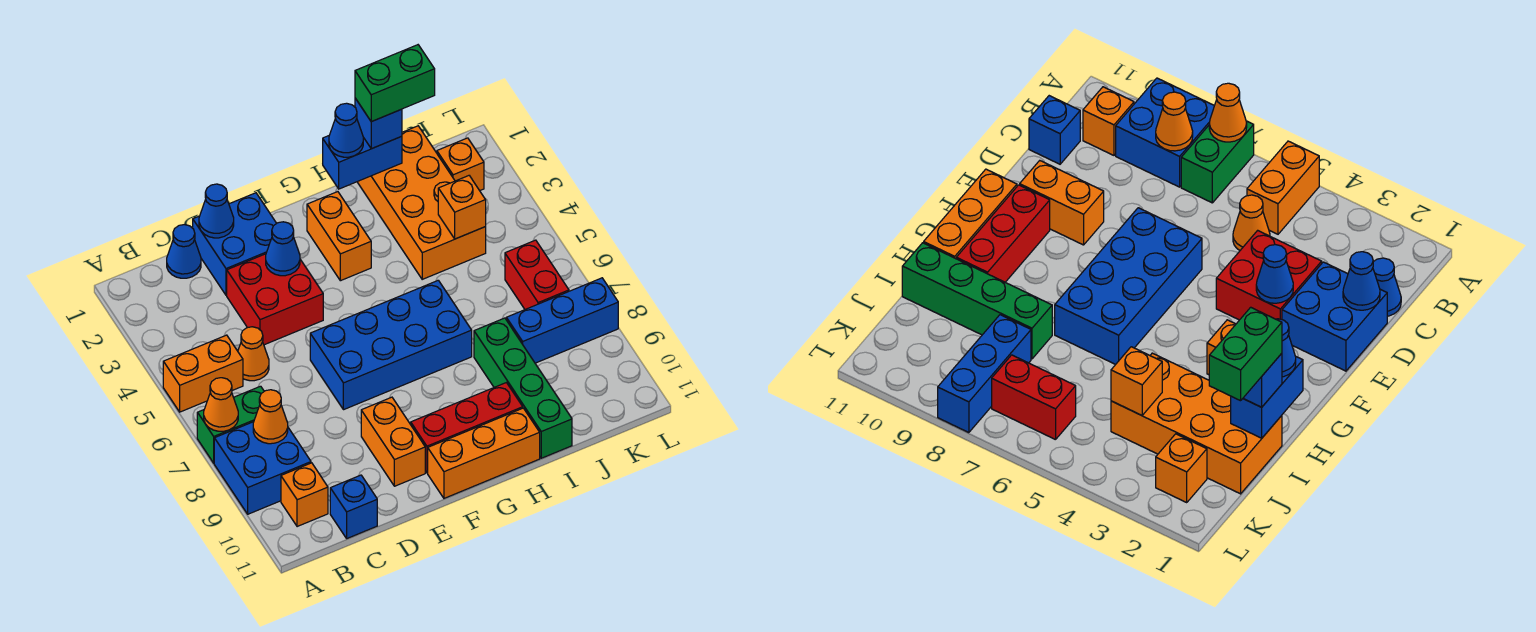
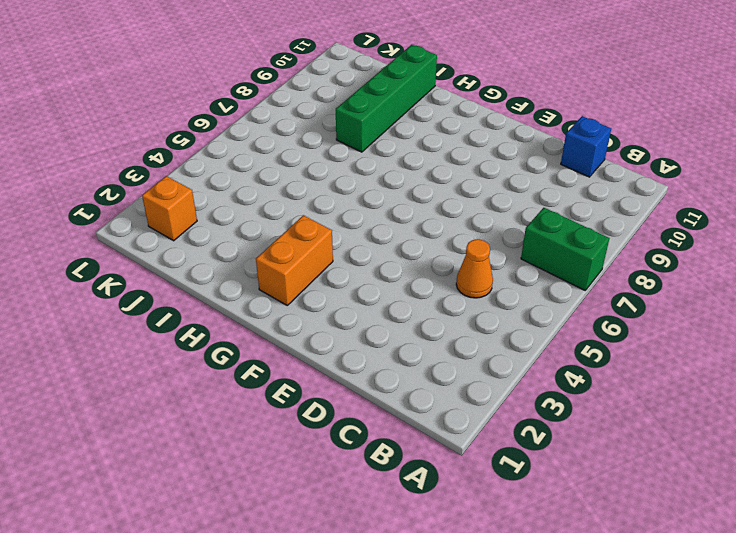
none -> orange 1x2 brick [163,335,243,412]
none -> blue 2x2 brick [214,422,311,514]
none -> orange 1x1 brick [281,463,328,527]

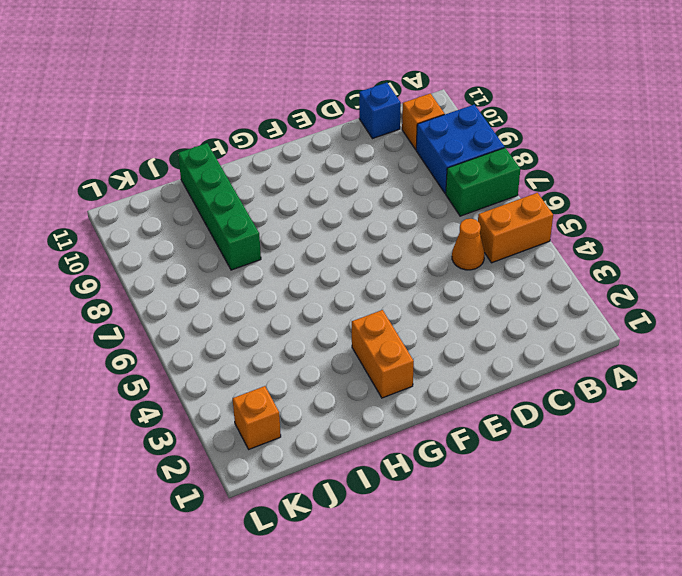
none -> blue 1x1 cone [167,225,201,278]
none -> blue 2x2 brick [193,193,277,295]
none -> red 2x2 brick [227,254,323,345]

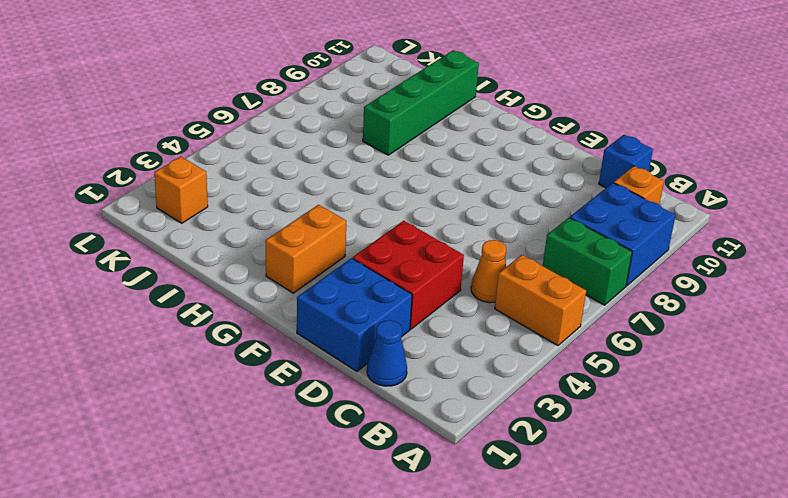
none -> blue 2x4 brick [310,280,472,410]
none -> orange 1x2 brick [361,397,425,486]
none -> red 1x3 brick [411,383,523,473]

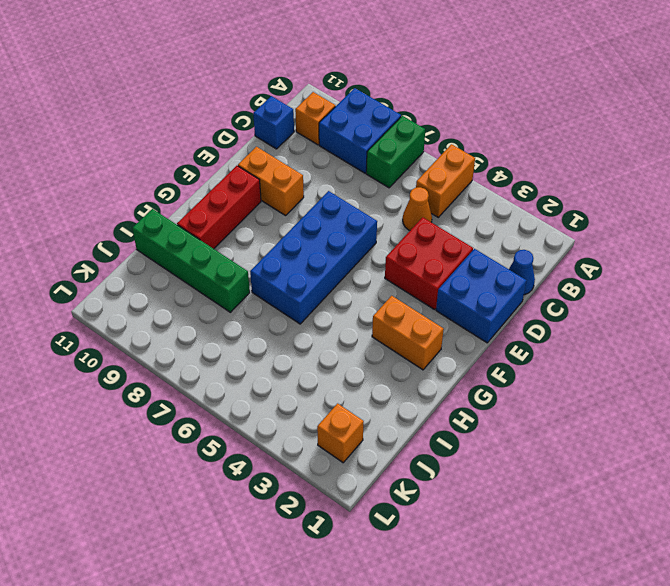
none -> orange 1x3 brick [428,408,540,498]
none -> orange 2x4 brick [358,126,486,279]
none -> blue 1x3 brick [506,278,618,363]

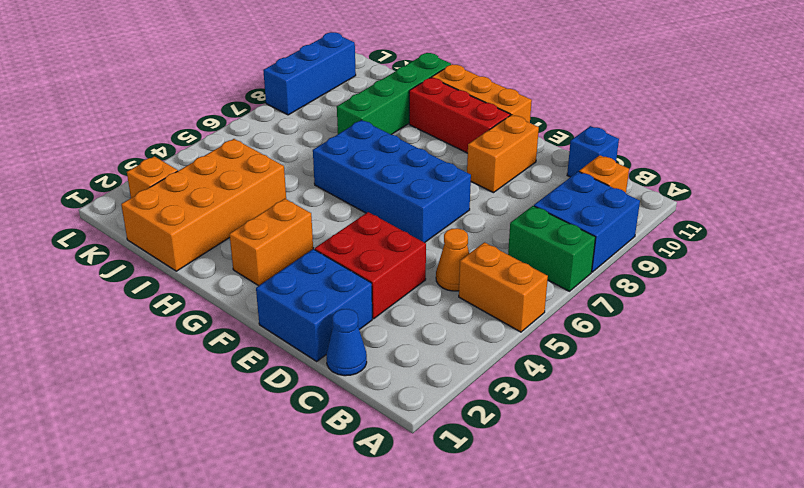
blue 1x3 brick [263,32,356,115] -> blue 1x3 brick turned to [506,278,618,363]
none -> red 1x2 brick [505,240,569,309]
none -> orange 1x1 cone [204,378,238,431]
none -> orange 1x1 cone [253,390,288,444]

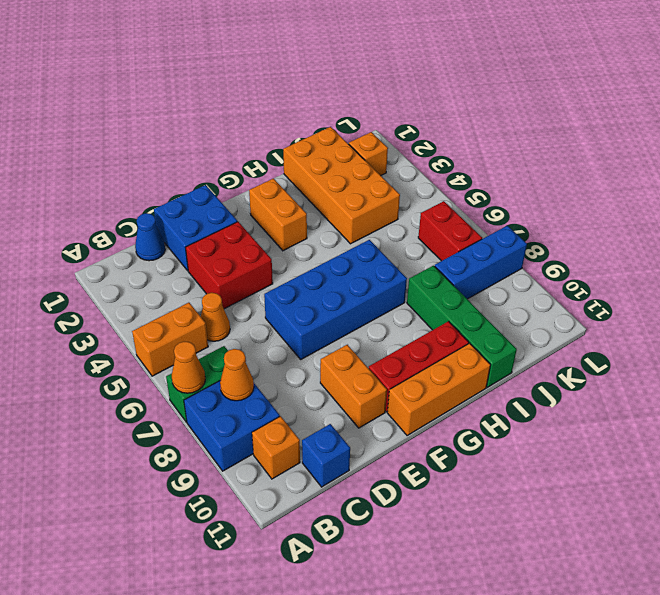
none -> blue 1x1 cone [199,184,234,238]
none -> blue 1x1 cone [266,222,300,276]
none -> blue 1x2 brick [323,136,402,189]

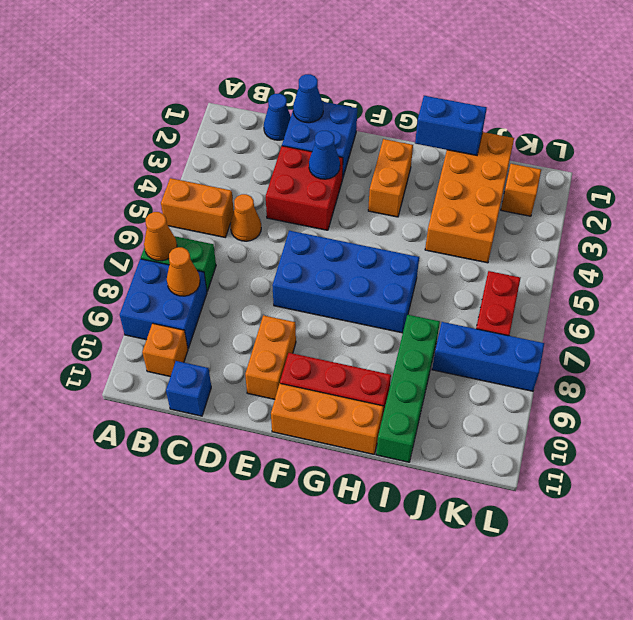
none -> orange 1x1 brick [438,176,486,239]
none -> blue 1x1 cone [329,103,363,157]
none -> blue 1x1 brick [355,98,402,149]

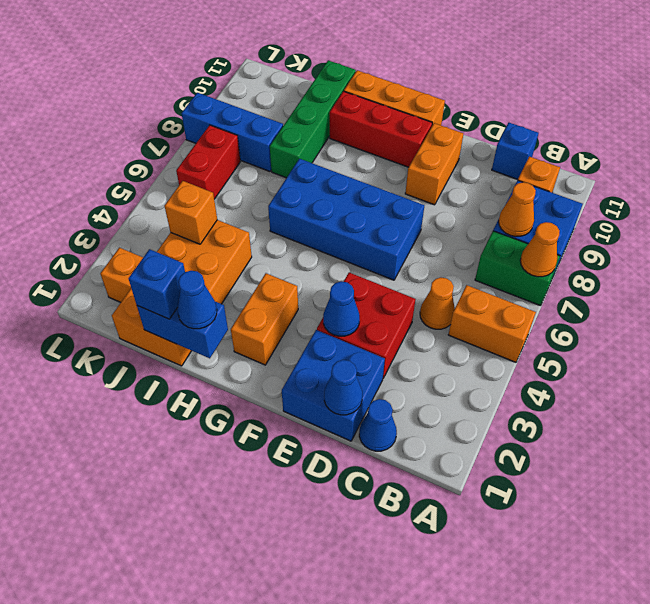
none -> green 1x2 brick [355,45,435,122]

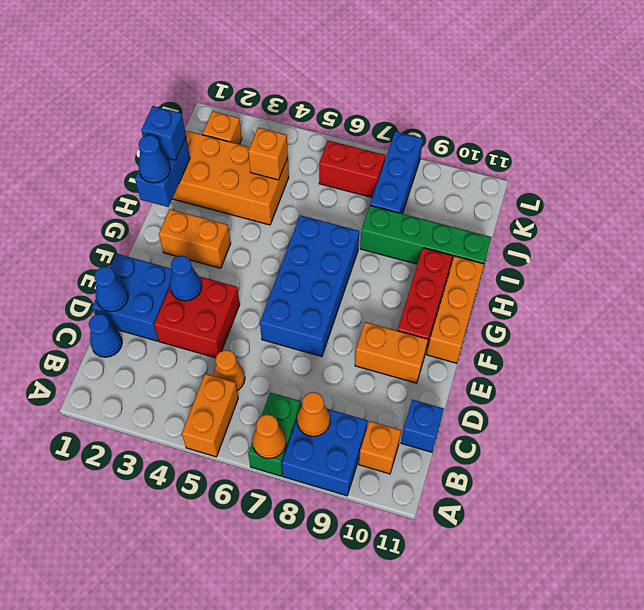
none -> green 1x2 brick [355,45,435,122]

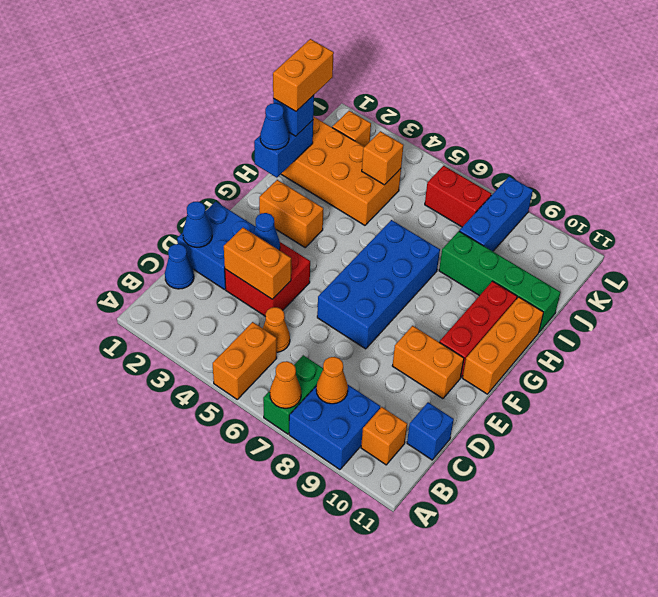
orange 1x2 brick [224,228,291,299] -> none
orange 1x2 brick [273,39,334,111] -> green 1x2 brick [355,45,435,122]

